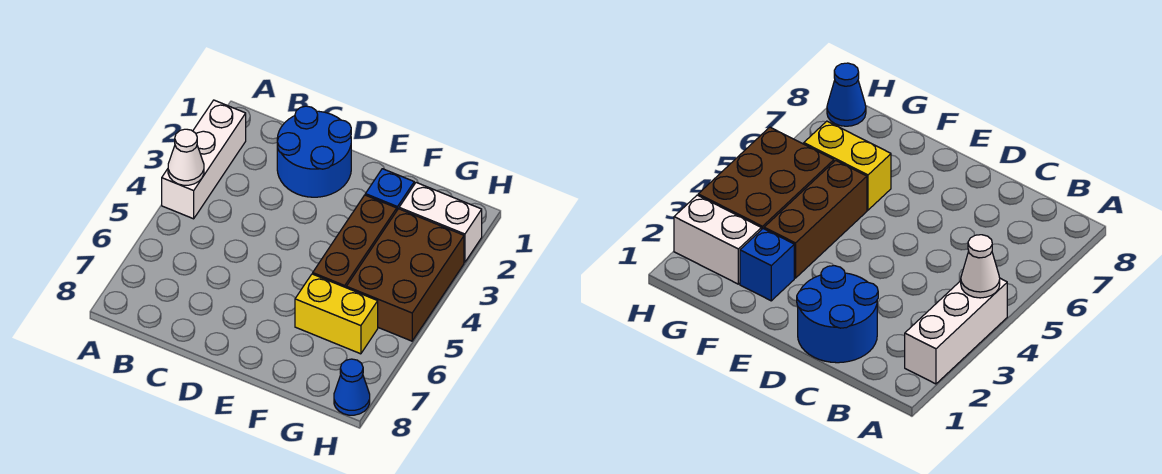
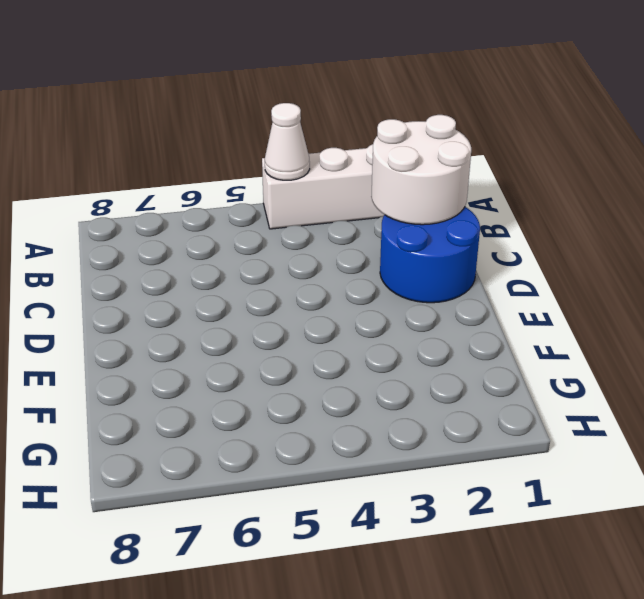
white 2x2 round brick [371,115,471,225] -> none
none -> blue 1x1 brick [365,169,414,210]
none -> brown 1x3 brick [313,195,397,288]

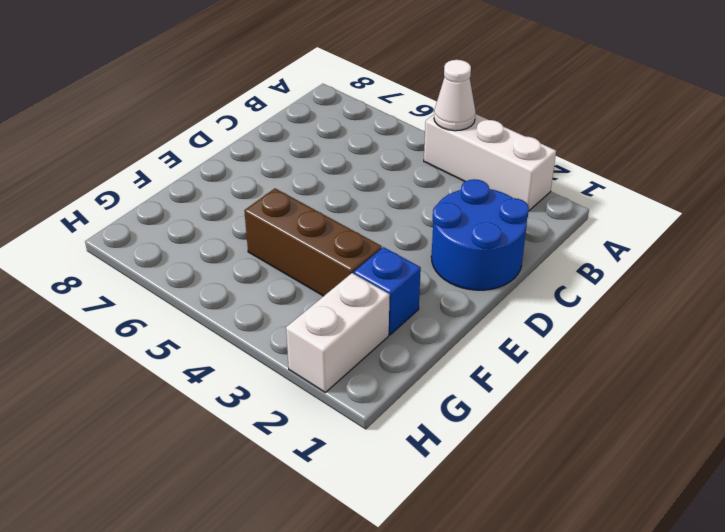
none -> yellow 1x2 brick [295,274,378,354]
none -> brown 2x3 brick [346,209,464,341]

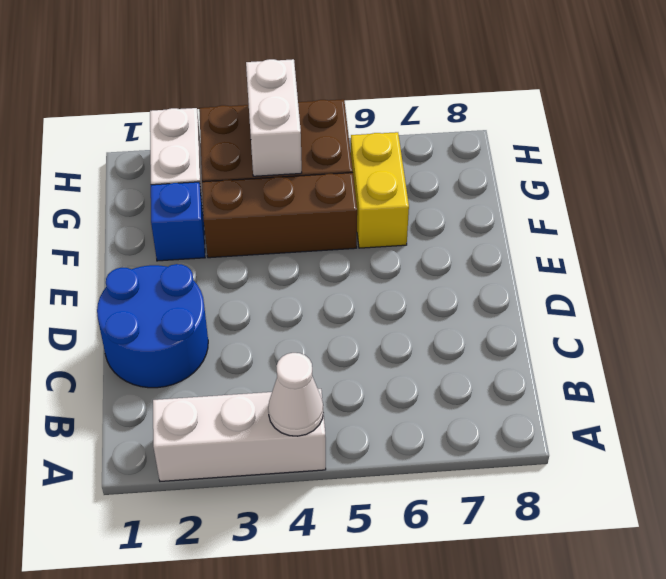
white 1x2 brick [246,59,302,176] -> none
none -> blue 1x1 cone [334,359,370,415]

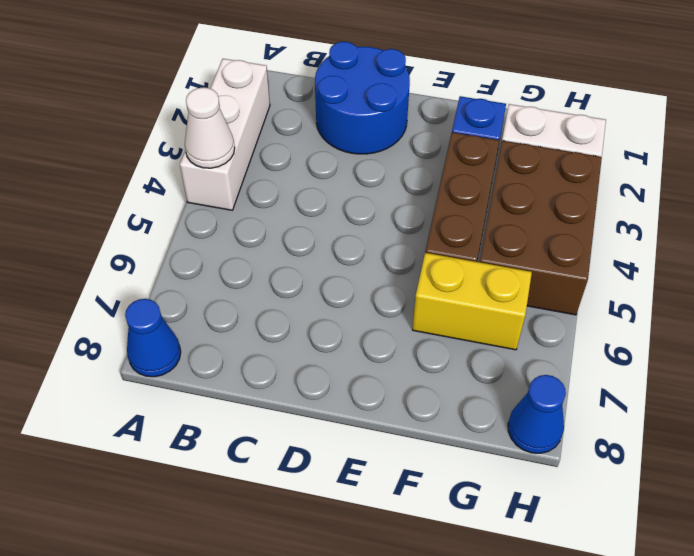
blue 1x1 cone [125,299,181,377] -> none

